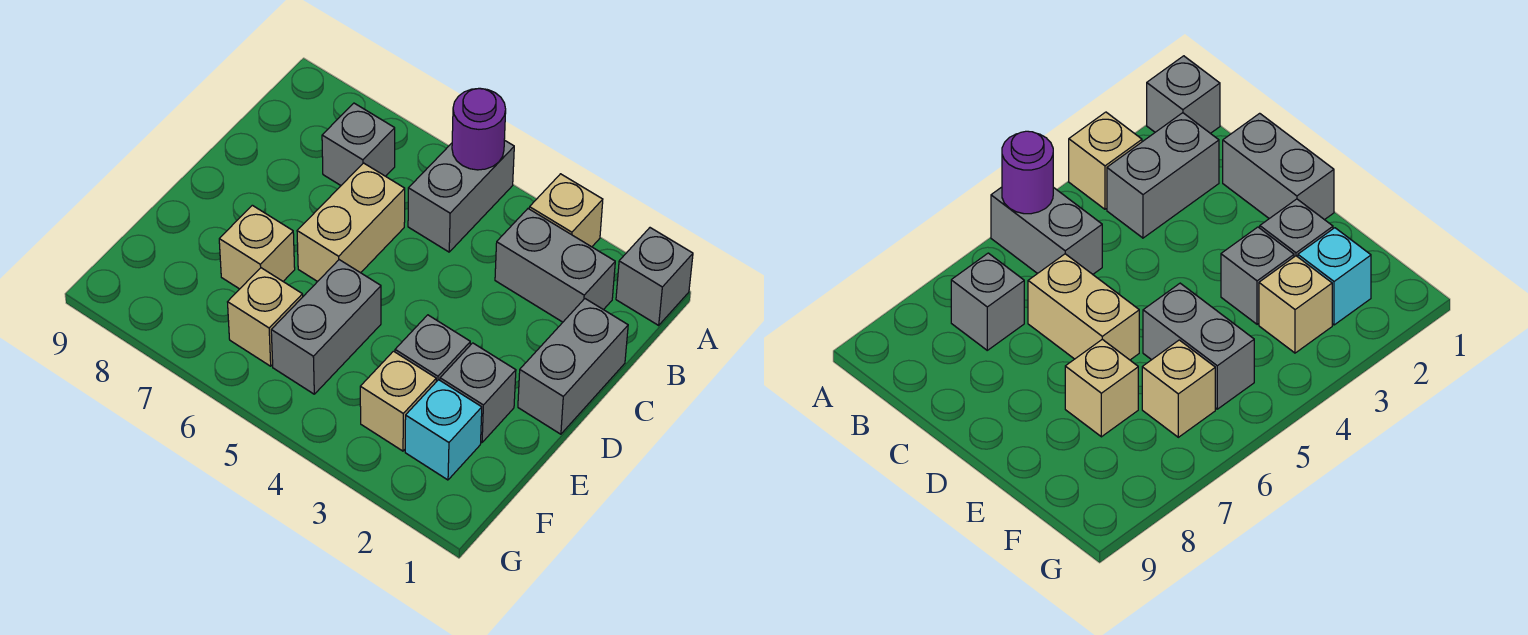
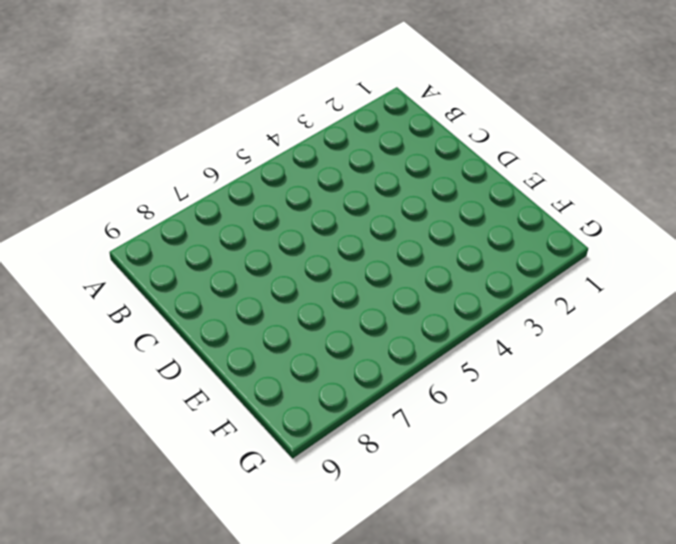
none -> grey 1x1 brick [616,228,693,325]
none -> tan 1x1 brick [529,174,603,247]
none -> grey 1x2 brick [408,140,514,252]

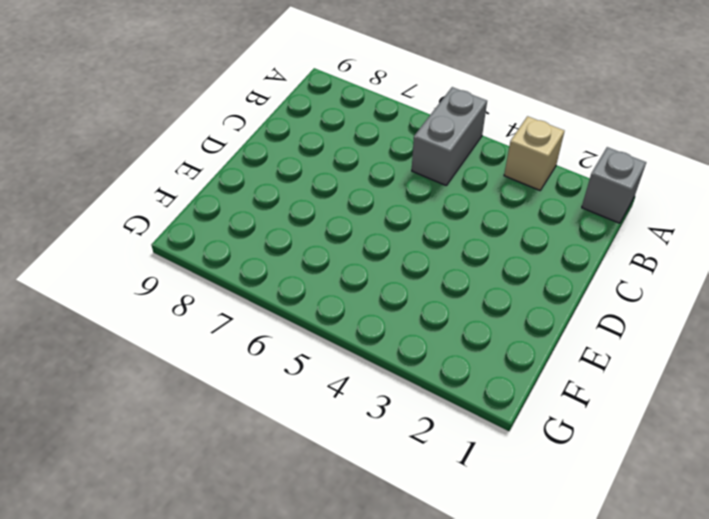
none -> grey 1x2 brick [495,209,615,322]
none -> grey 1x1 brick [322,103,395,185]
none -> grey 1x2 brick [518,299,628,434]

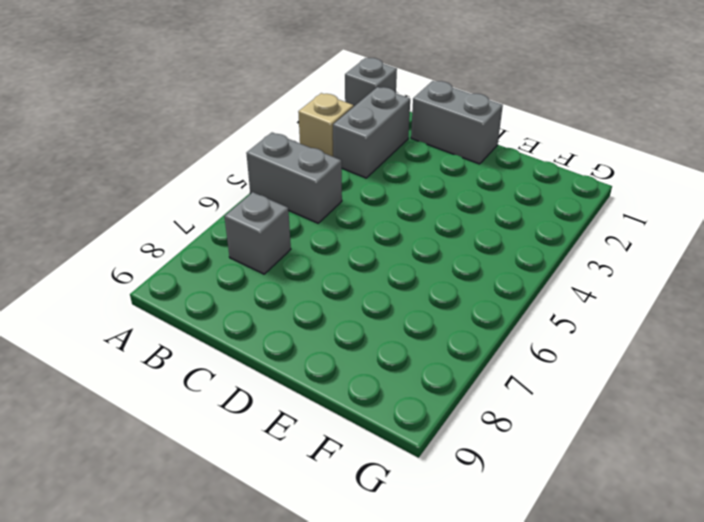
none -> tan 1x2 brick [297,163,405,282]
none -> grey 1x1 brick [440,343,516,443]
none -> grey 1x1 brick [395,315,470,382]

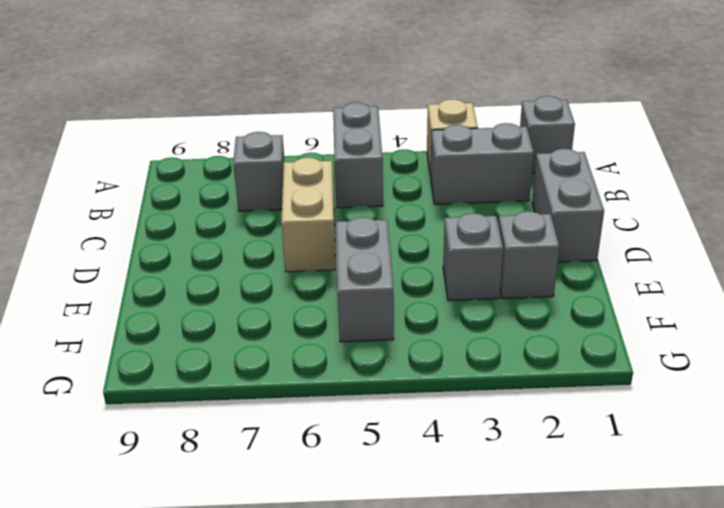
none -> tan 1x1 brick [219,205,295,289]
none -> cyan 1x1 brick [405,380,482,480]
none -> tan 1x1 brick [360,351,436,451]

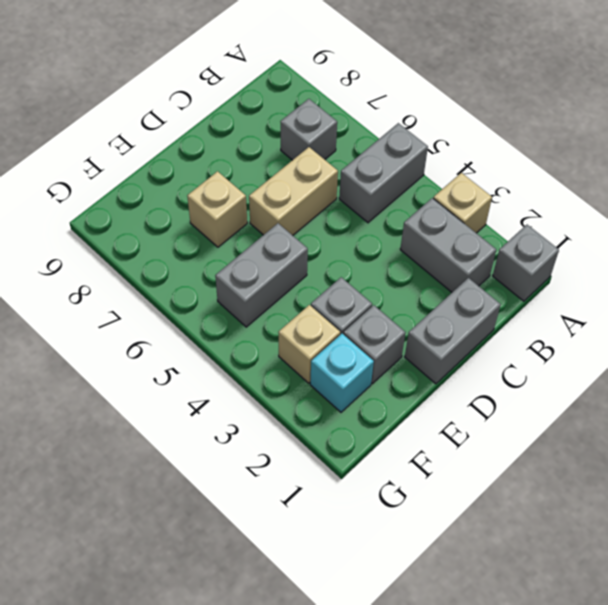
none -> tan 1x1 brick [228,268,303,366]
none -> purple 1x1 round brick [452,88,506,170]

